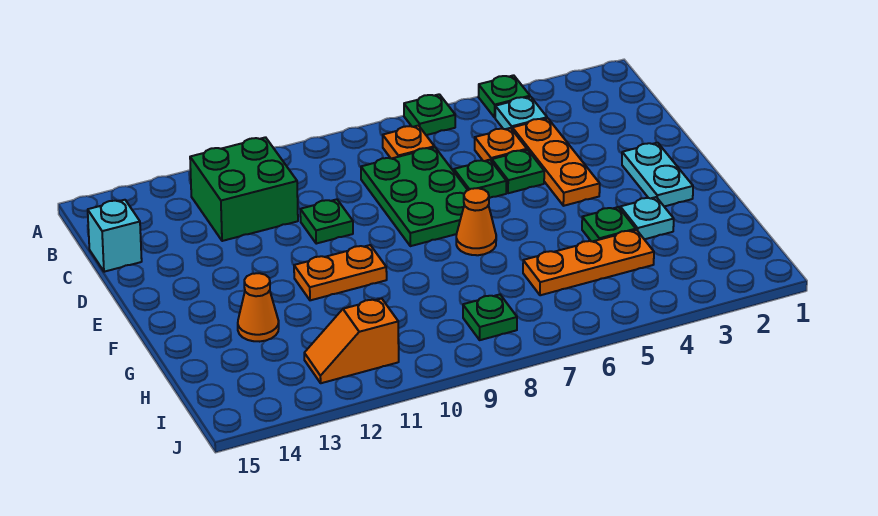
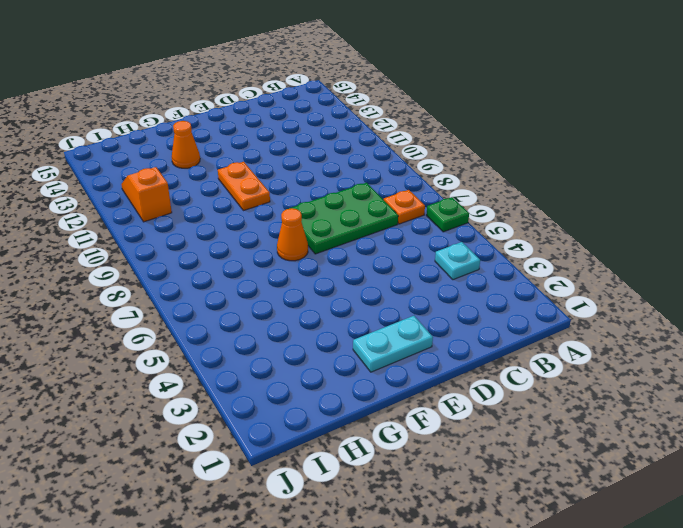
none -> green 1x1 plate [479,75,530,118]
none -> green 2x2 brick [190,137,298,241]
none -> orange 1x3 plate [512,118,600,206]

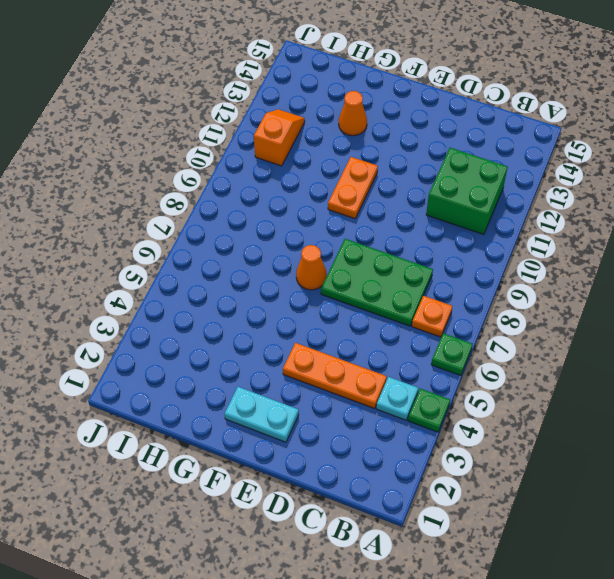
none -> orange 1x1 plate [475,128,527,161]
none -> cyan 1x1 brick [88,200,142,272]
none -> green 1x1 plate [492,150,544,193]

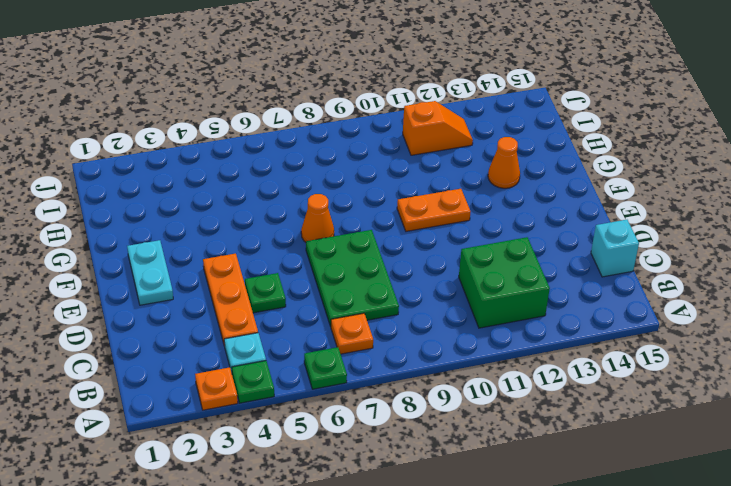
orange 1x1 plate [195,367,238,410] -> orange 1x1 plate moved to [475,128,527,161]
none -> green 1x1 plate [454,160,506,198]
none -> green 1x1 plate [300,199,353,244]
none -> cyan 1x1 plate [620,197,674,239]

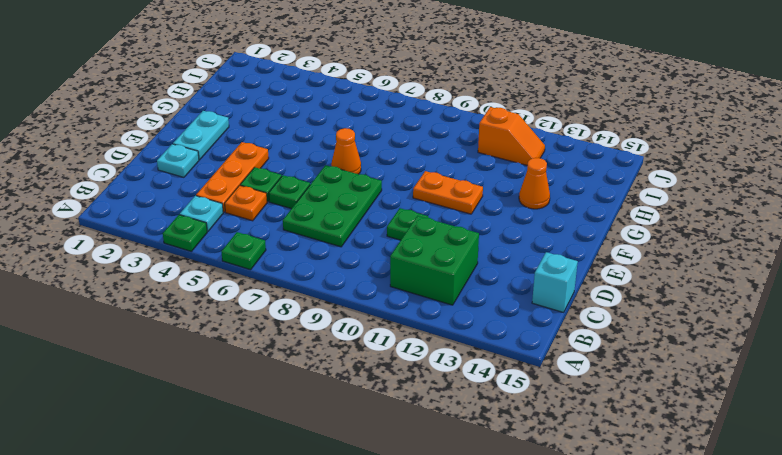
cyan 1x1 plate [157,144,199,177] -> cyan 1x1 plate moved to [620,197,674,239]
none -> orange 1x1 plate [383,126,434,159]
none -> green 1x1 plate [582,207,636,242]
none -> orange 1x3 plate [523,230,654,295]

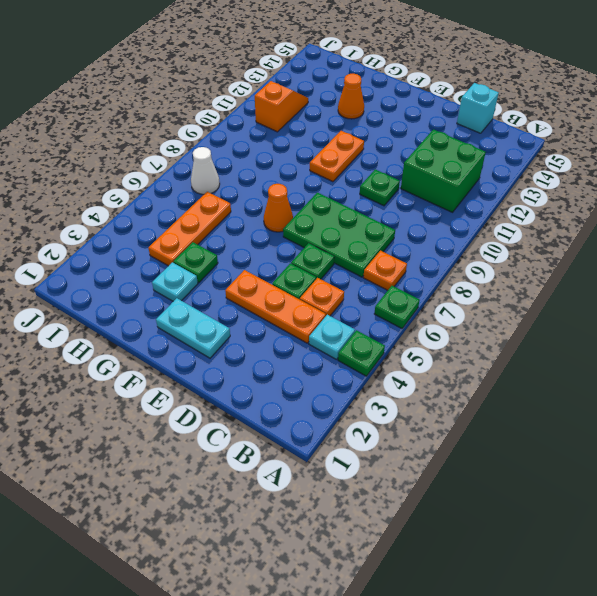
white 1x1 cone [191,147,220,194] -> none
none -> green 1x1 plate [463,295,517,340]

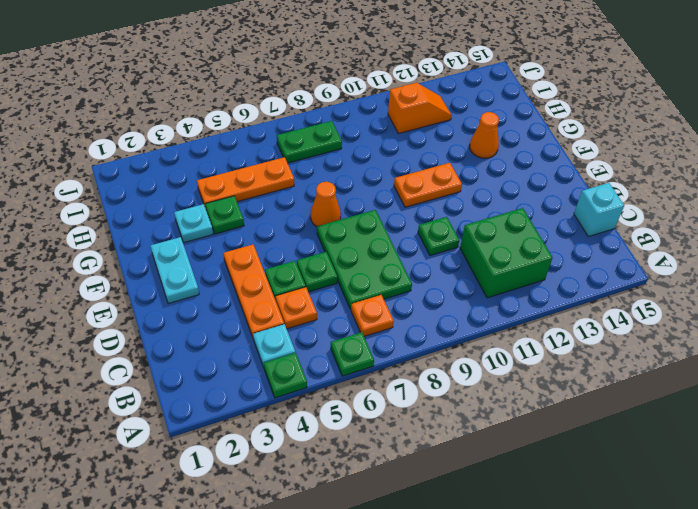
green 1x2 plate [277,121,342,163] -> green 1x1 plate [463,295,517,340]

